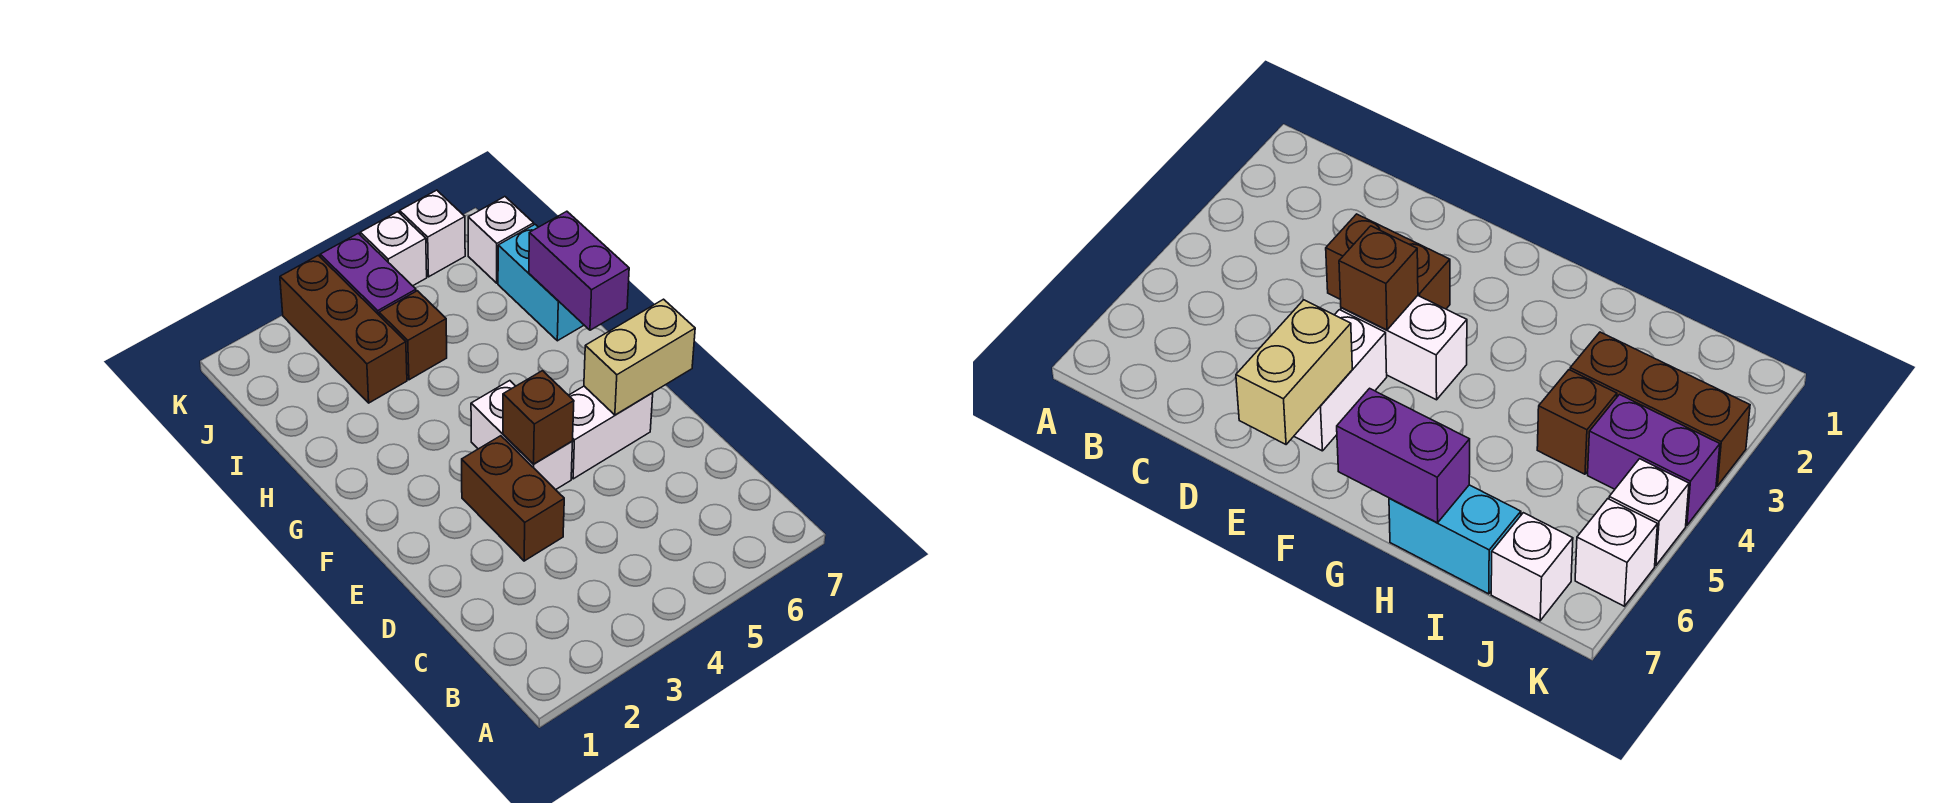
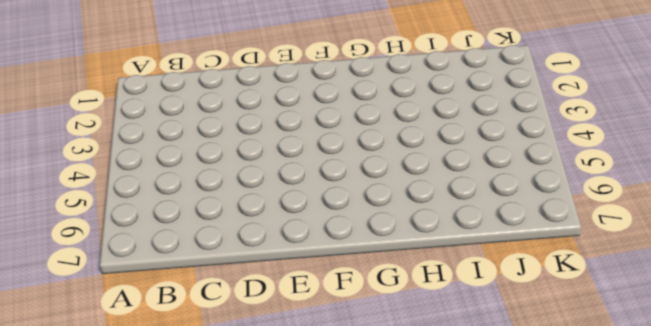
none -> brown 1x2 brick [462,436,564,561]
none -> white 1x2 brick [471,381,573,490]
none -> white 1x2 brick [569,386,653,479]

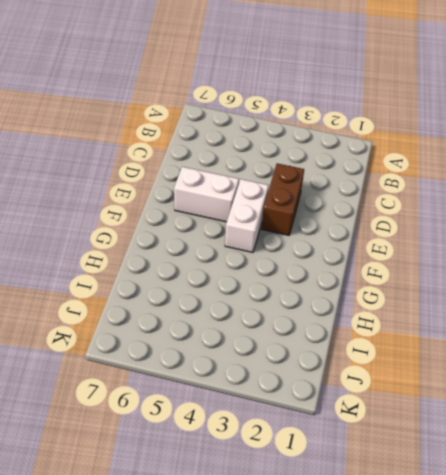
none -> cyan 1x2 brick [498,225,584,341]
none -> brown 1x3 brick [280,255,407,403]
none -> brown 1x1 brick [379,291,447,380]

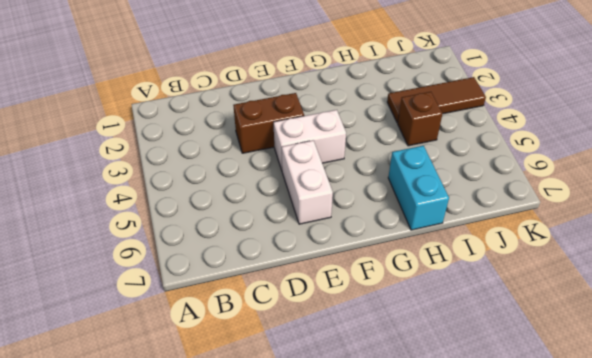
cyan 1x2 brick [388,146,449,230] -> cyan 1x2 brick turned to [498,225,584,341]
brown 1x3 tile [387,77,486,123] -> brown 1x3 brick [280,255,407,403]
none -> purple 1x2 brick [320,233,416,315]
none -> white 1x1 brick [468,197,534,283]
none -> white 1x1 brick [360,212,427,286]

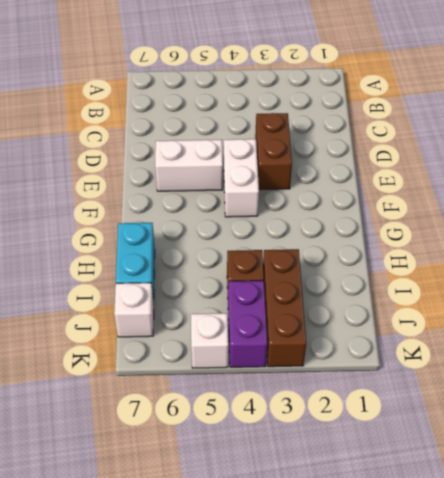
none -> white 1x1 brick [400,190,465,277]
none -> brown 1x1 brick [503,371,574,464]
none -> tan 1x2 brick [584,299,695,415]

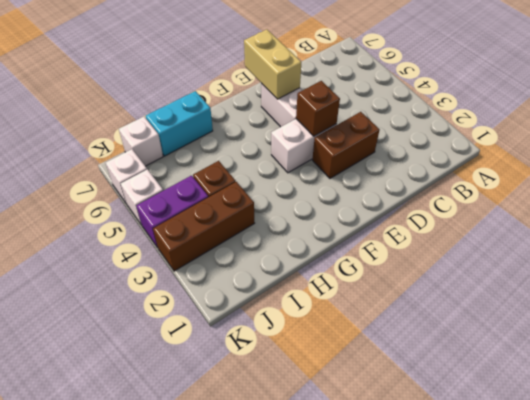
none -> purple 1x2 brick [529,211,629,330]

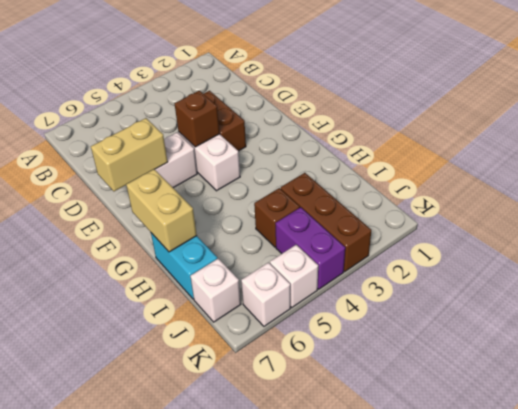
tan 1x2 brick [126,169,197,252] -> purple 1x2 brick [529,211,629,330]

